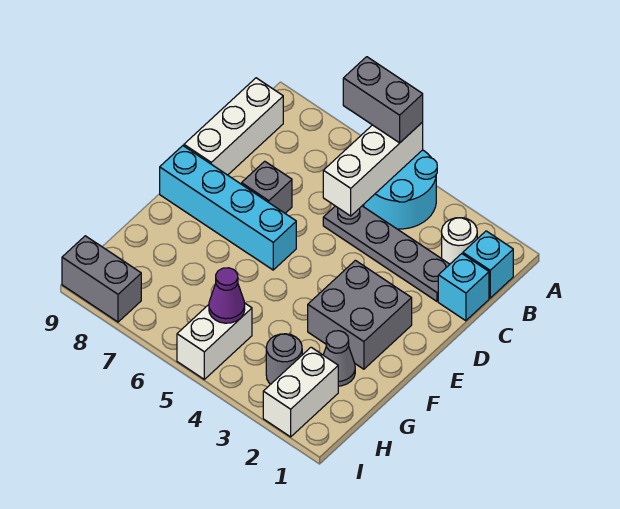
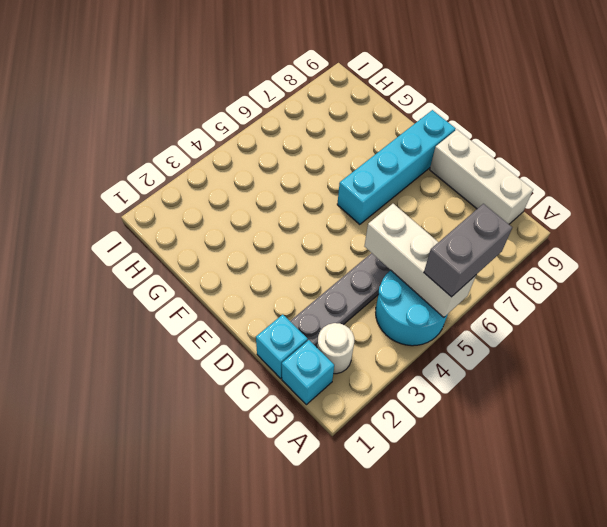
none -> grey 1x1 brick [242,161,292,213]
none -> grey 2x2 brick [308,260,412,369]
none -> grey 1x1 cone [323,331,355,386]

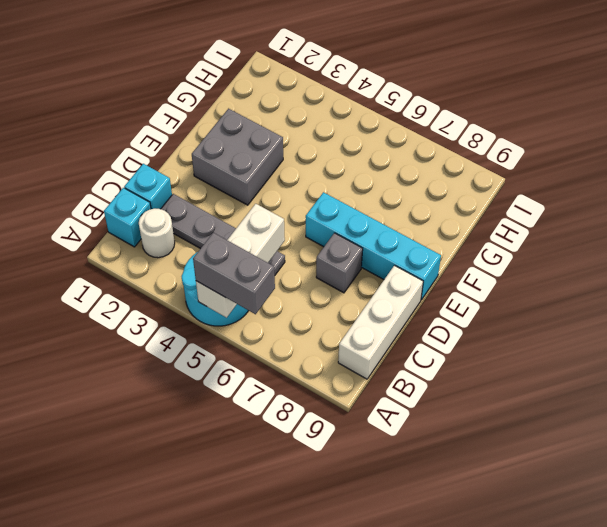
none -> grey 1x1 cone [323,331,355,386]
none -> white 1x2 brick [263,347,338,437]
none -> grey 1x1 round brick [266,334,302,384]

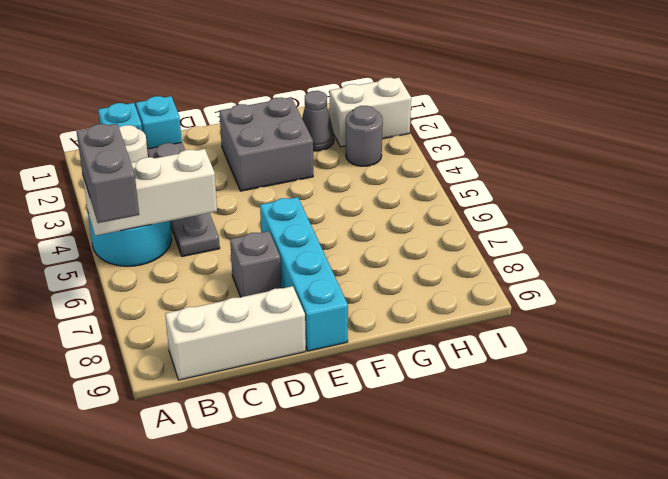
none -> white 1x2 brick [177,303,252,379]
none -> grey 1x2 brick [62,236,141,322]
none -> purple 1x1 cone [209,268,245,323]

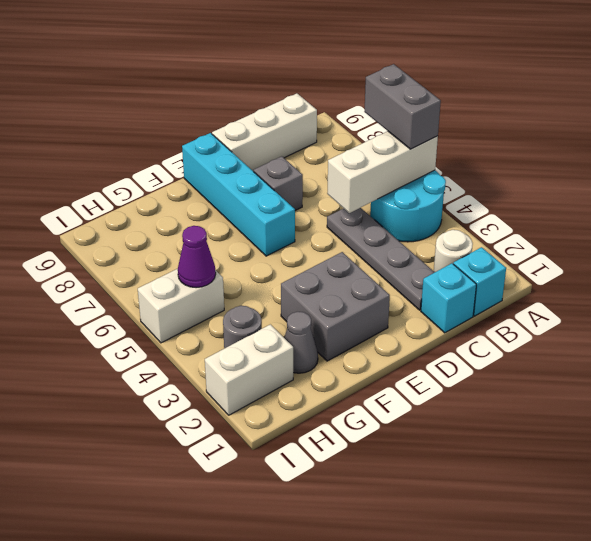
none -> grey 1x2 brick [62,236,141,322]

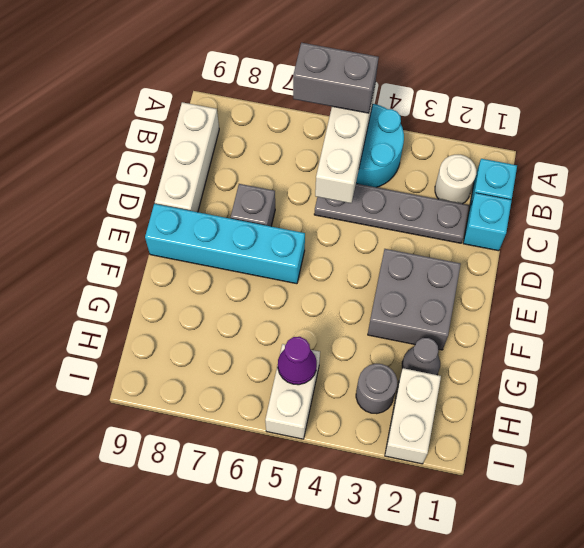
none -> grey 1x2 brick [62,236,141,322]

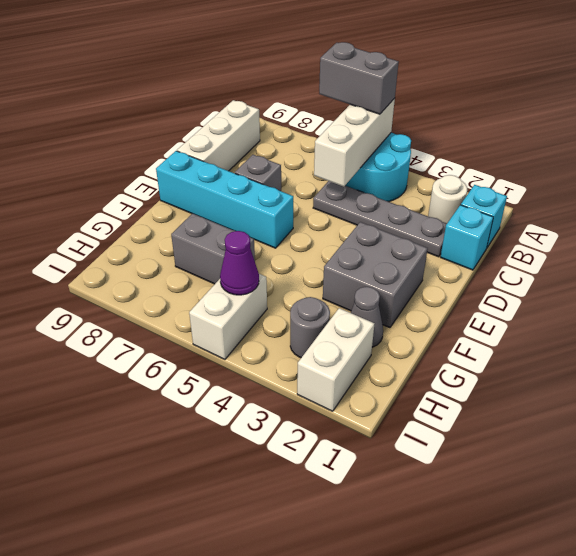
grey 1x2 brick [171,214,255,284] -> grey 1x2 brick moved to [62,236,141,322]

